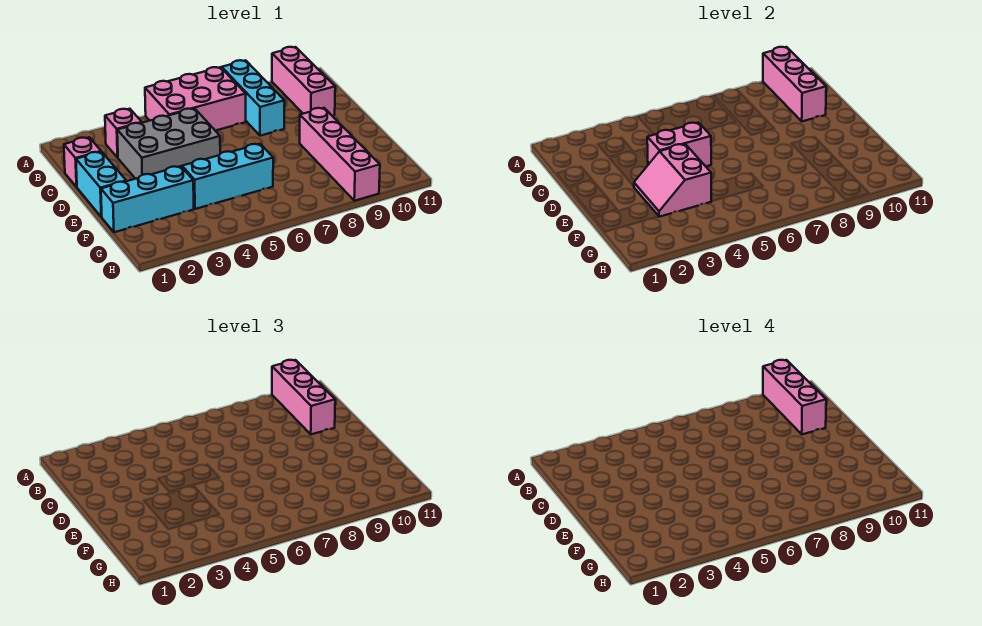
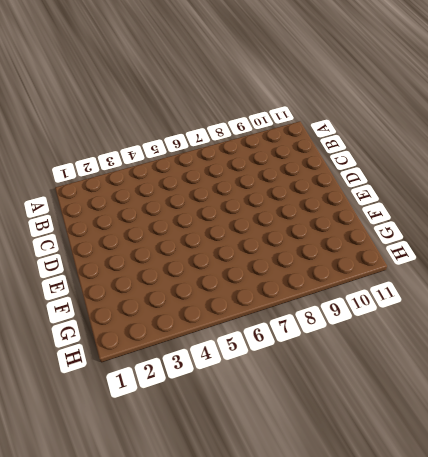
none -> pink 2x3 brick [145,67,246,131]
none -> cyan 1x3 brick [222,60,285,136]
none -> pink 1x3 brick [272,47,335,116]

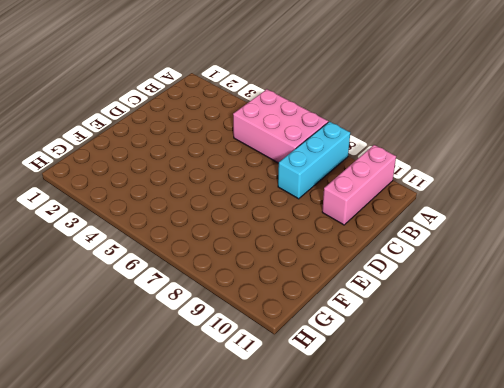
none -> pink 1x1 brick [105,109,142,157]
none -> pink 1x1 brick [64,137,101,187]
none -> grey 2x3 brick [117,108,220,179]

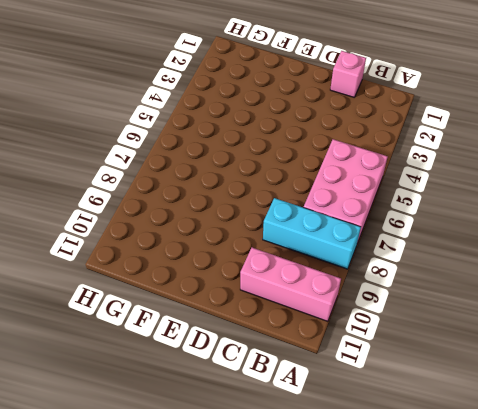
none -> pink 1x1 brick [105,109,142,157]
none -> grey 2x3 brick [117,108,220,179]
none -> cyan 1x2 brick [76,152,126,217]

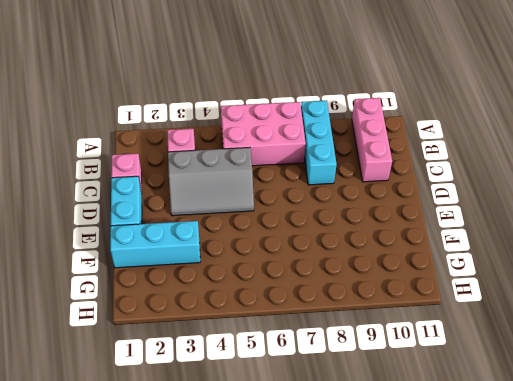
grey 2x3 slope [168,147,254,216] -> grey 2x3 brick [117,108,220,179]
none -> pink 1x4 brick [300,108,380,201]
none -> cyan 1x3 brick [182,144,273,209]
none -> pink 1x3 brick [763,47,826,121]

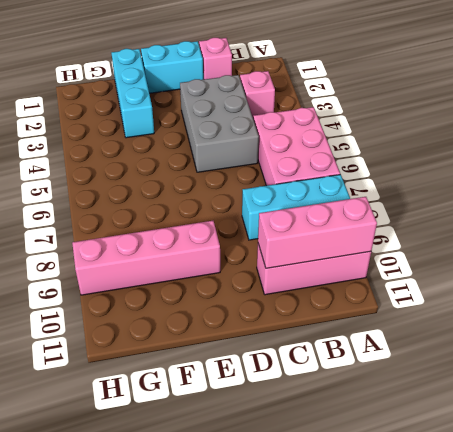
none -> cyan 1x3 brick [182,144,273,209]
none -> pink 1x2 brick [647,123,711,166]
none -> pink 2x2 slope [634,144,711,217]

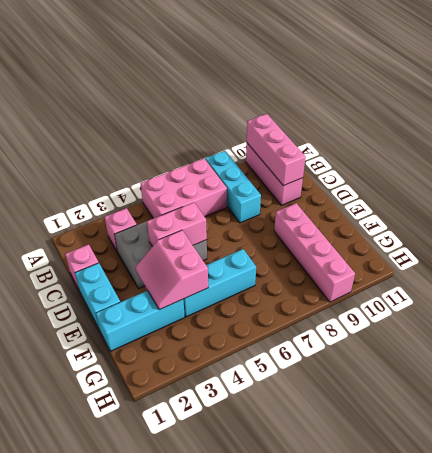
none -> pink 1x3 brick [272,360,335,434]
none -> pink 1x3 brick [763,360,826,434]

